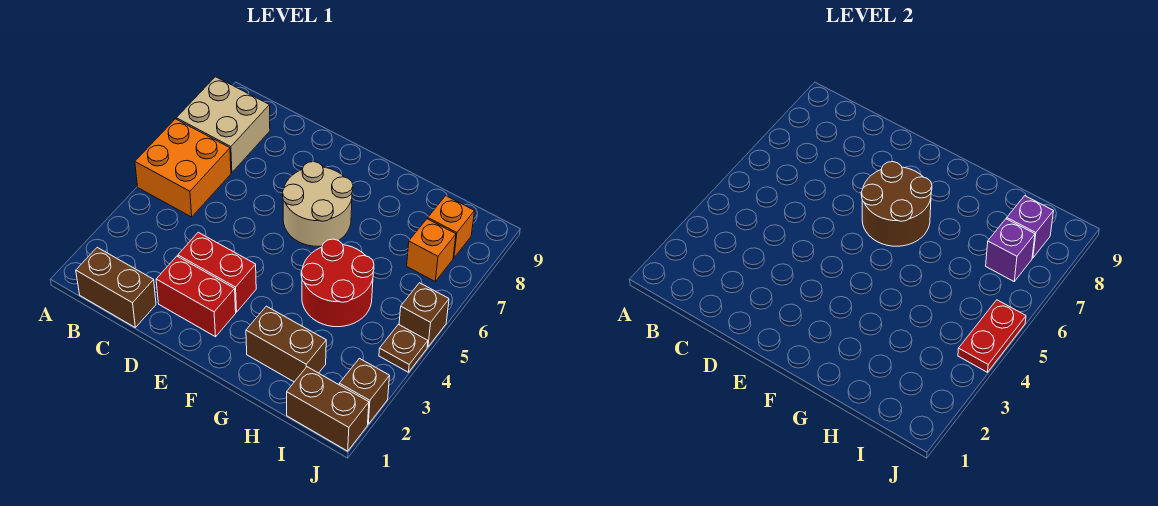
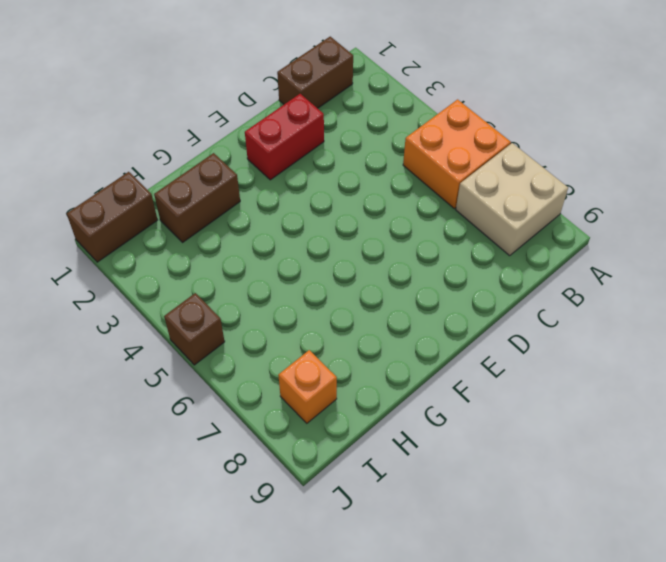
none -> red 1x2 brick [178,232,256,312]
none -> tan 2x2 round brick [282,162,353,246]
none -> red 2x2 round brick [301,239,374,327]

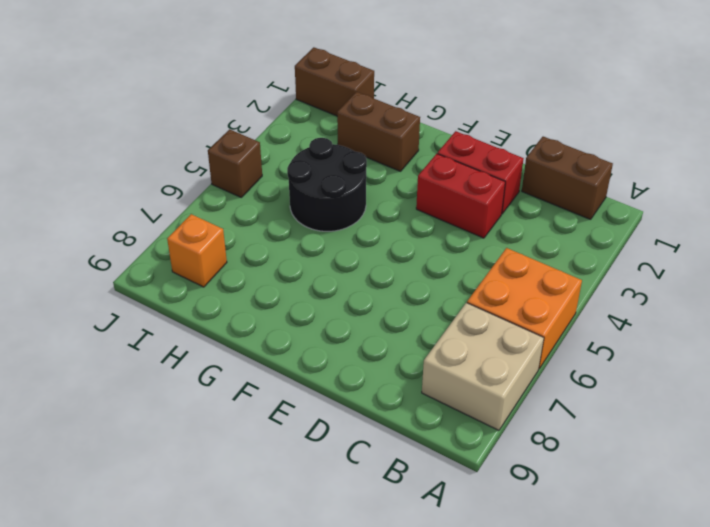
black 2x2 round brick [287,138,367,231] -> red 2x2 round brick [301,239,374,327]
none -> tan 2x2 round brick [282,162,353,246]
none -> orange 1x1 brick [407,219,456,281]
none -> brown 1x1 brick [339,358,390,424]

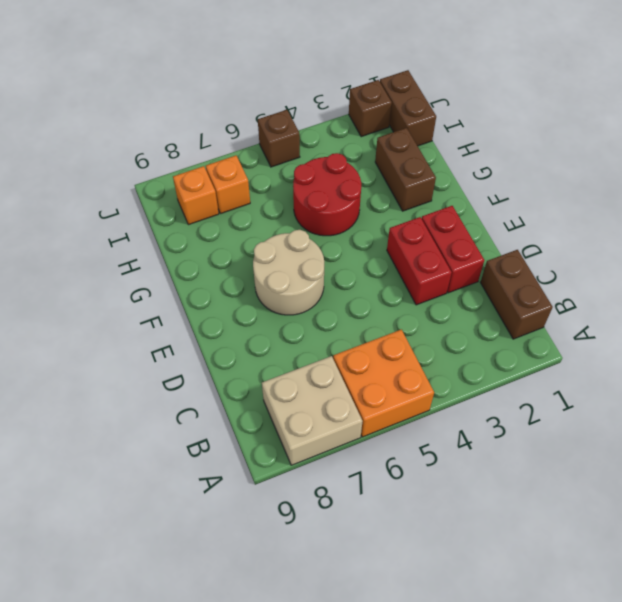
none -> brown 1x1 plate [379,324,428,372]
none -> brown 2x2 round brick [861,162,932,246]
none -> purple 1x1 brick [986,219,1035,281]

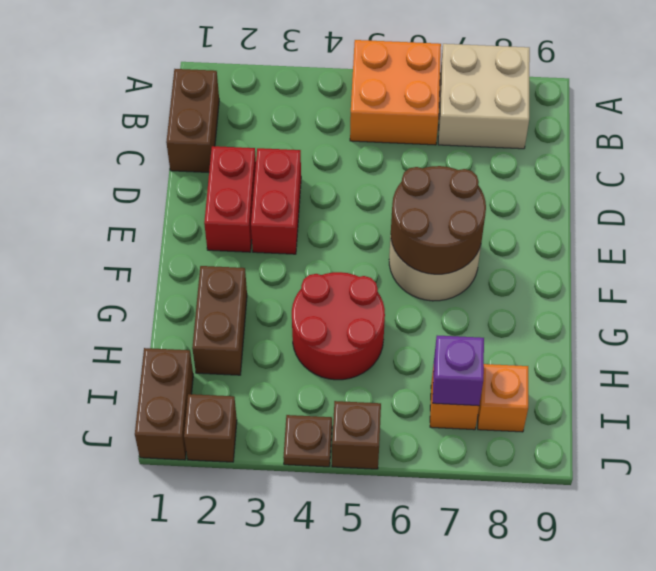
none -> purple 1x1 brick [1007,196,1053,258]
none -> red 1x2 plate [958,300,1026,372]

